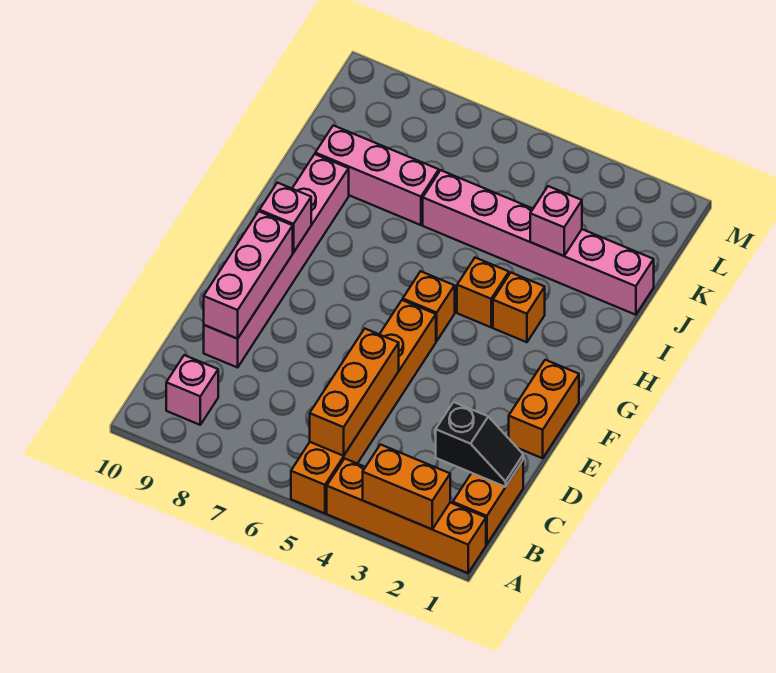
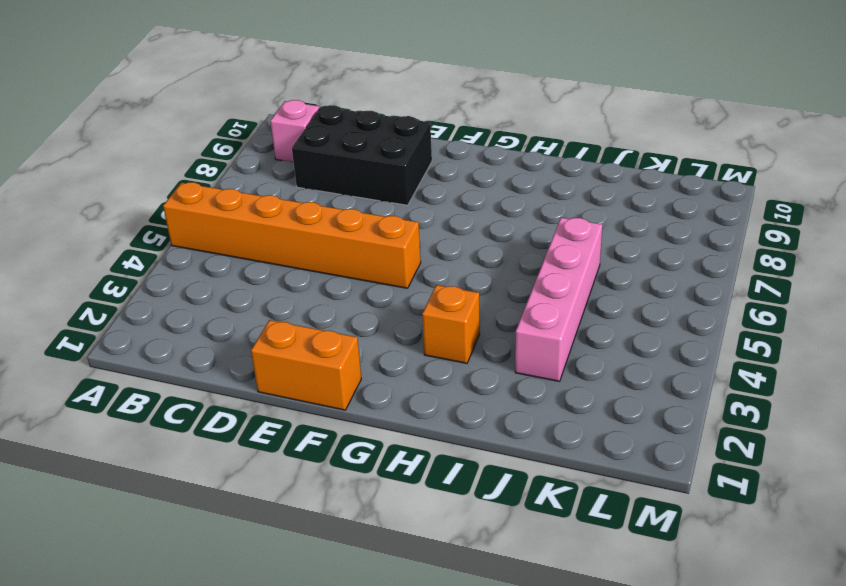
black 2x3 brick [292,105,432,205] -> pink 1x6 brick [204,154,349,368]
pink 1x4 brick [515,218,602,381] -> pink 1x6 brick [423,170,654,315]
none -> orange 1x4 brick [327,459,486,573]
none -> orange 1x2 brick [453,461,523,544]
none -> orange 1x1 brick [403,271,455,341]

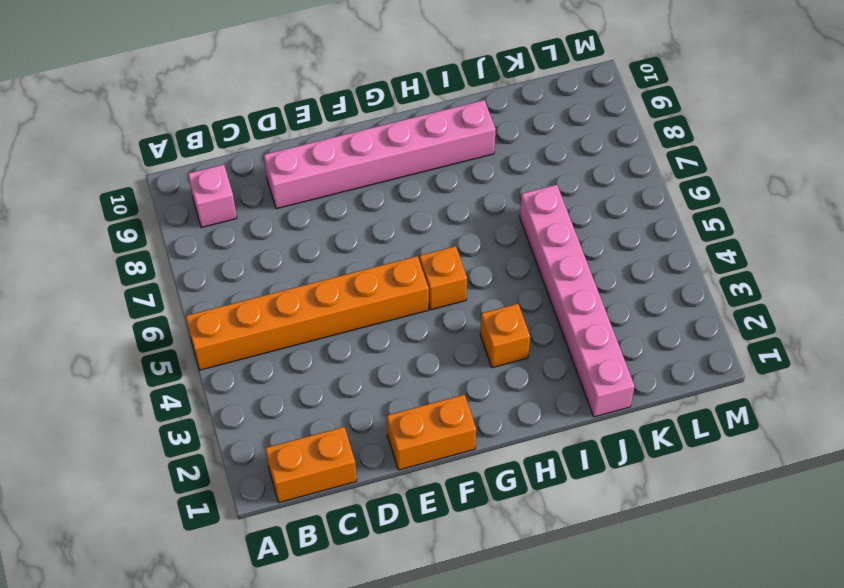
none -> orange 1x4 brick [327,459,486,573]
none -> orange 1x1 brick [457,258,509,327]
none -> pink 1x3 brick [315,125,439,225]

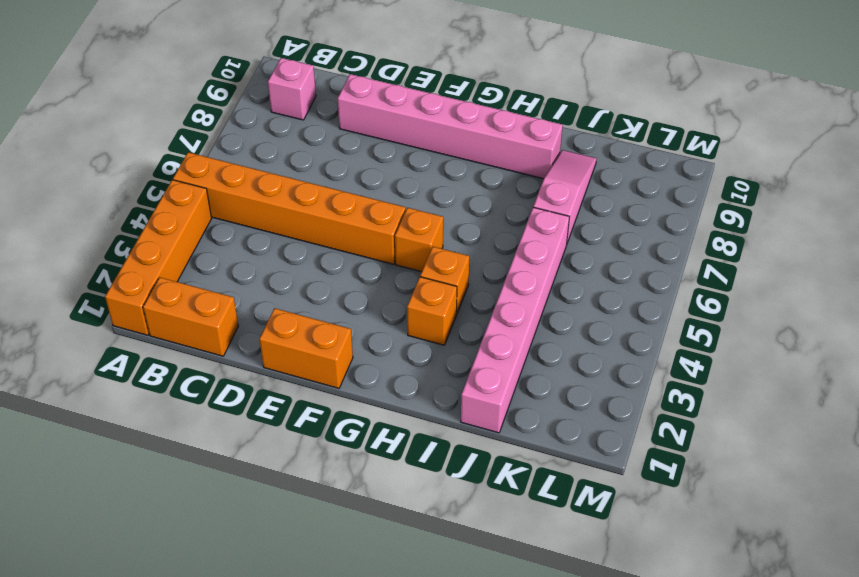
pink 1x3 slope [533,150,596,245] -> pink 1x3 brick [315,125,439,225]
none -> orange 1x2 brick [363,445,450,529]
none -> orange 1x3 brick [310,329,399,456]
none -> black 1x2 slope [436,402,523,487]

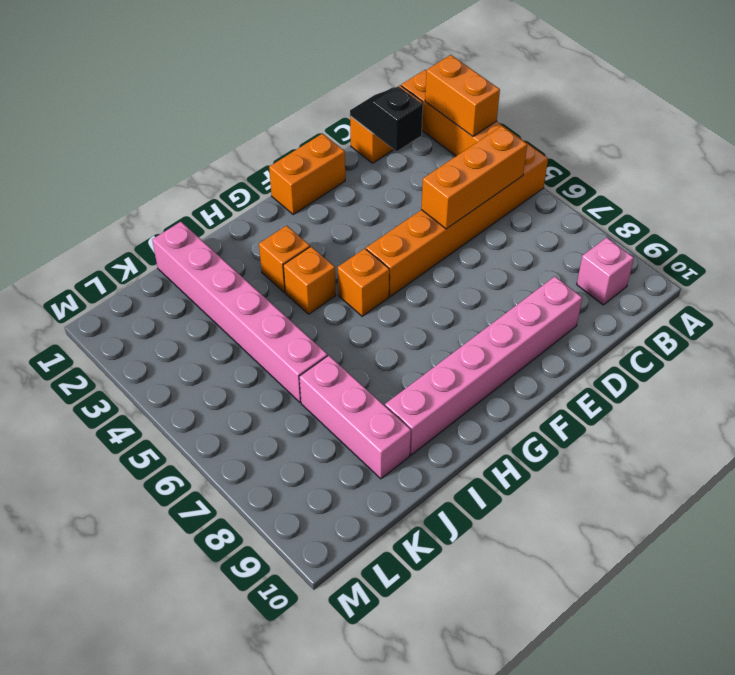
none -> pink 1x3 brick [204,212,293,339]
none -> pink 1x1 brick [259,183,311,252]
none -> pink 1x1 brick [530,186,582,256]

